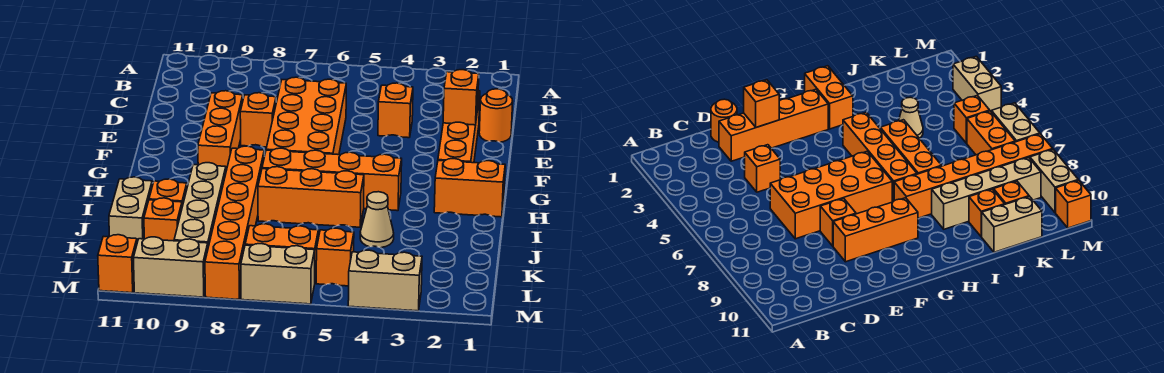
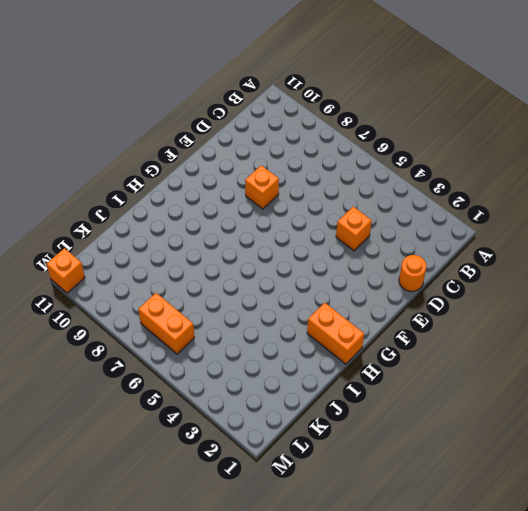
none -> orange 1x4 brick [438,91,480,163]
none -> orange 2x4 brick [266,77,346,155]
none -> orange 1x3 brick [198,91,243,171]

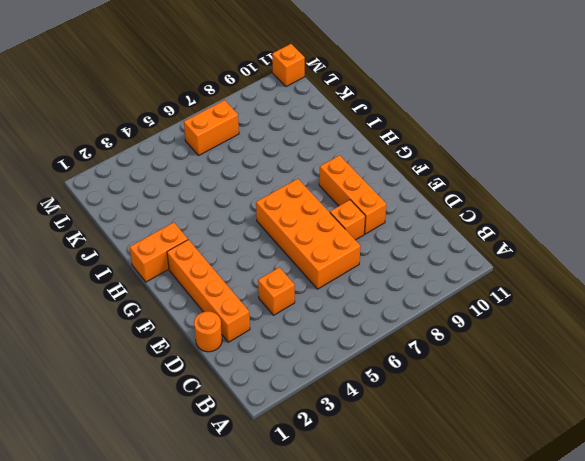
none -> orange 1x4 brick [262,148,402,211]
none -> orange 1x6 brick [205,146,264,299]
none -> orange 1x3 brick [258,167,364,227]

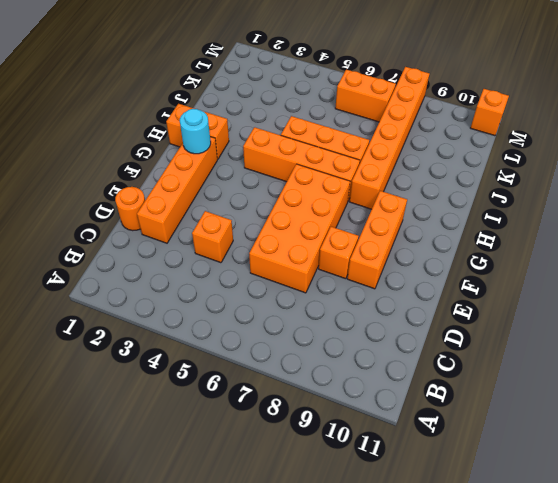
cyan 1x1 round brick [180,109,211,154] -> none
none -> tan 1x4 brick [174,163,226,247]
none -> tan 1x1 cone [360,192,394,248]
none -> orange 1x1 brick [149,179,187,206]

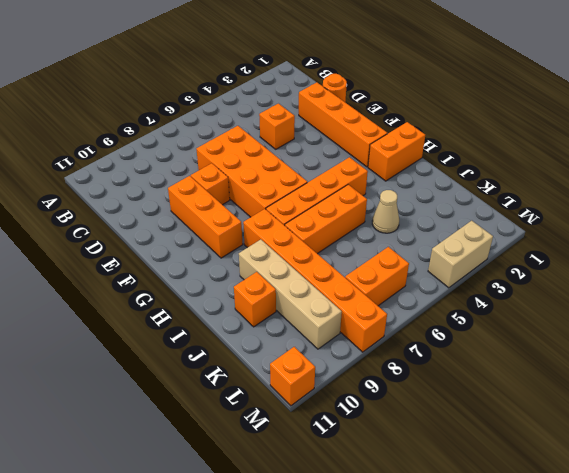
none -> tan 1x2 brick [109,177,152,242]
none -> orange 1x1 brick [144,198,182,241]
none -> orange 1x1 brick [316,228,354,286]

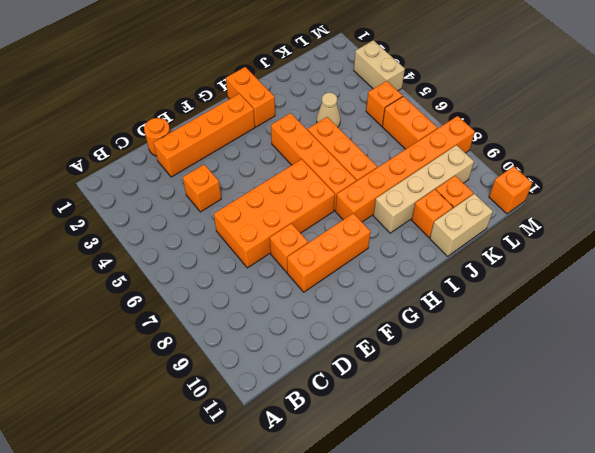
none -> tan 1x2 brick [241,244,315,304]
none -> tan 1x2 brick [133,237,208,297]
none -> orange 1x1 brick [443,70,479,125]

